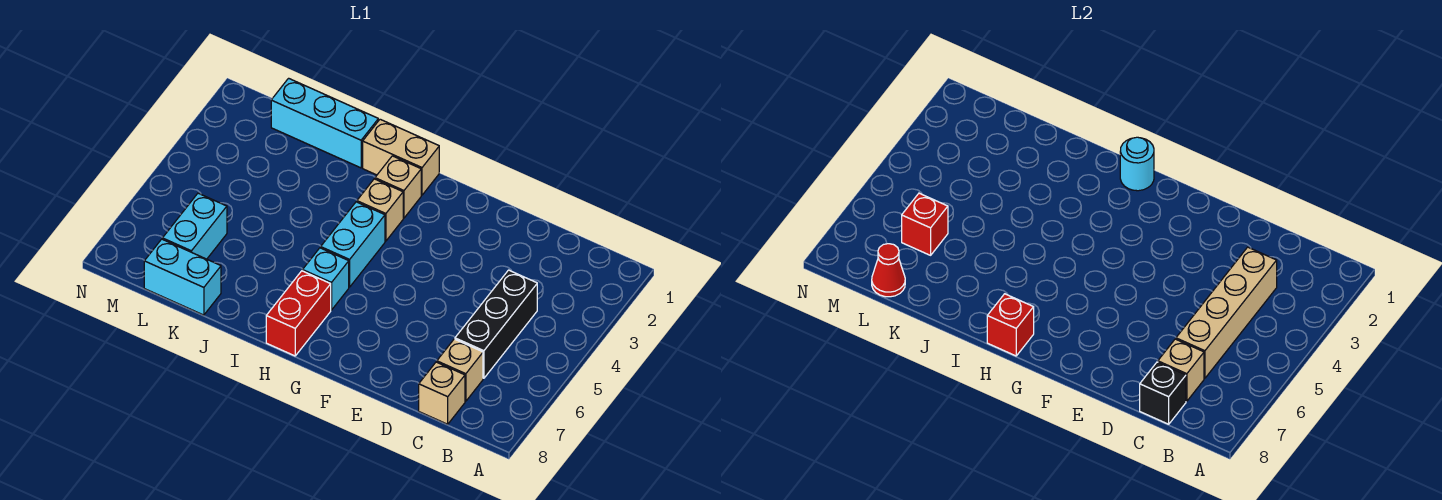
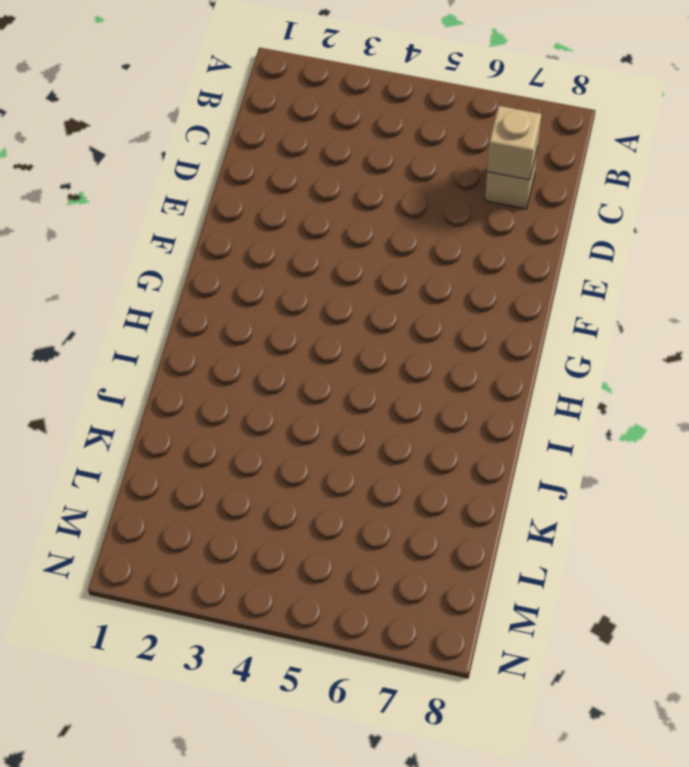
none -> black 1x3 brick [455,270,537,378]
none -> tan 1x1 brick [419,362,465,424]
none -> tan 1x2 brick [363,119,439,195]

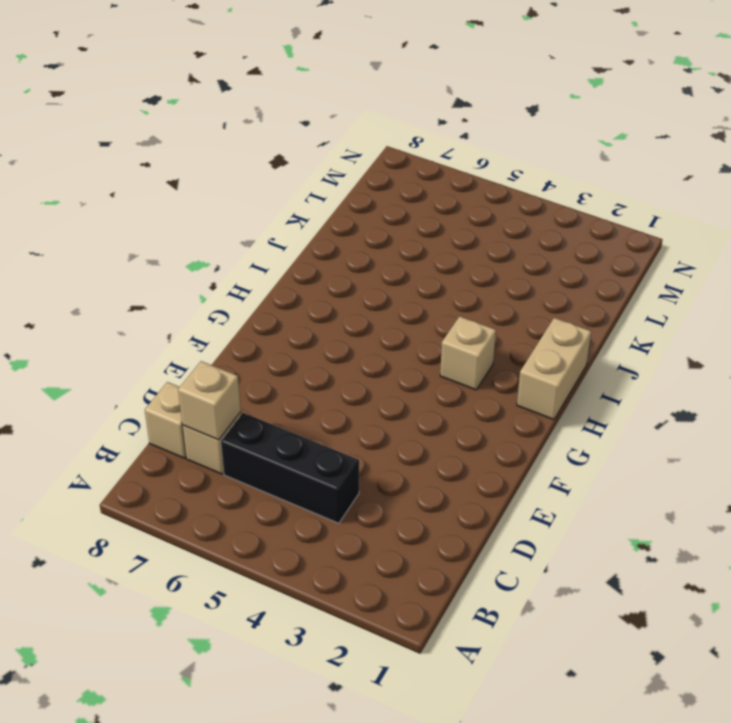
none -> tan 1x1 brick [375,156,421,218]
none -> cyan 1x2 brick [321,202,385,287]
none -> cyan 1x1 brick [303,248,349,310]

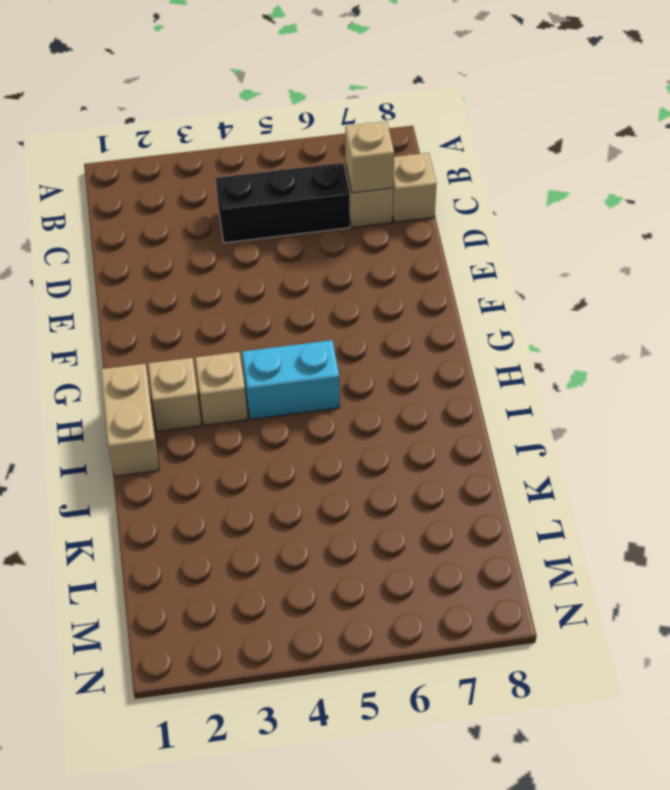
none -> cyan 1x1 brick [303,248,349,310]
none -> red 1x2 brick [266,271,331,356]
none -> cyan 1x3 brick [271,78,378,168]

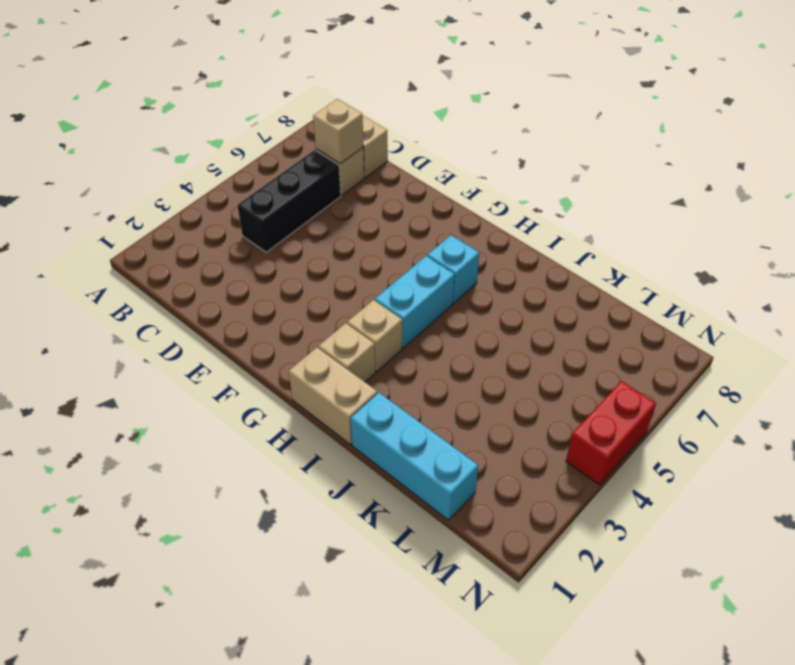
red 1x2 brick [566,381,656,485] -> red 1x2 brick moved to [266,271,331,356]
none -> cyan 1x2 brick [144,239,221,315]
none -> cyan 1x2 brick [162,193,227,259]
none -> tan 1x4 brick [1176,247,1277,378]

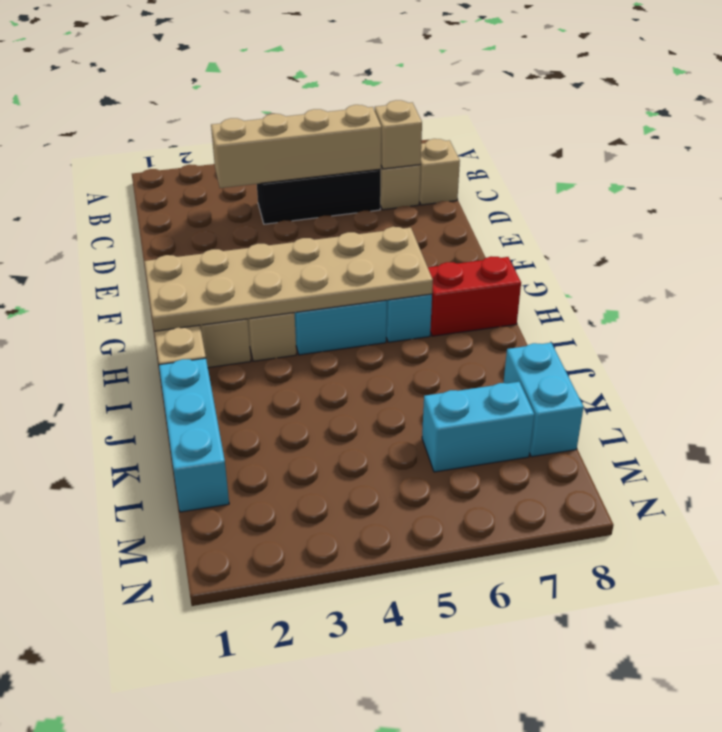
tan 2x6 plate [144,227,433,331] -> cyan 1x1 round brick [1120,137,1154,191]
none -> black 1x1 brick [1140,362,1186,424]
none -> red 1x1 brick [987,294,1034,356]
none -> red 1x1 brick [902,193,948,255]

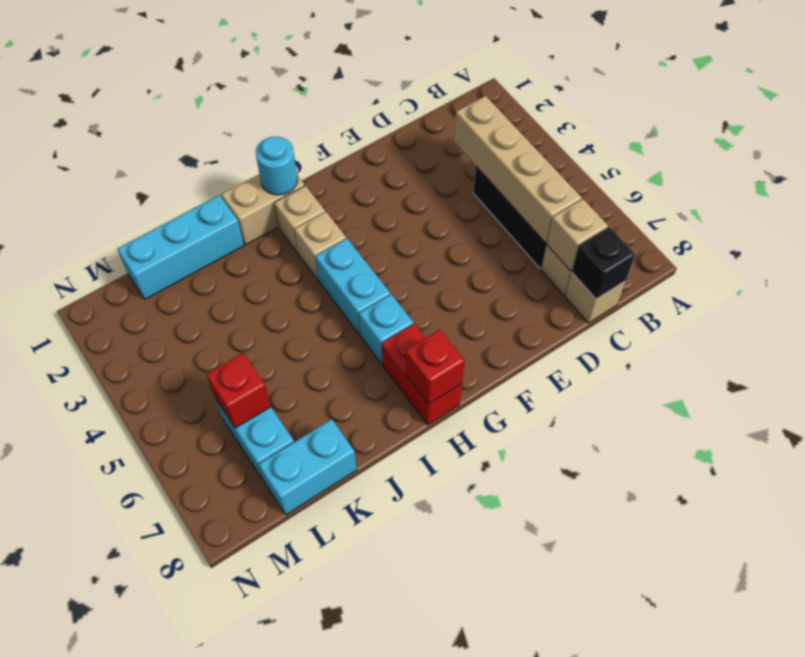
none -> red 1x1 cone [872,244,905,297]

